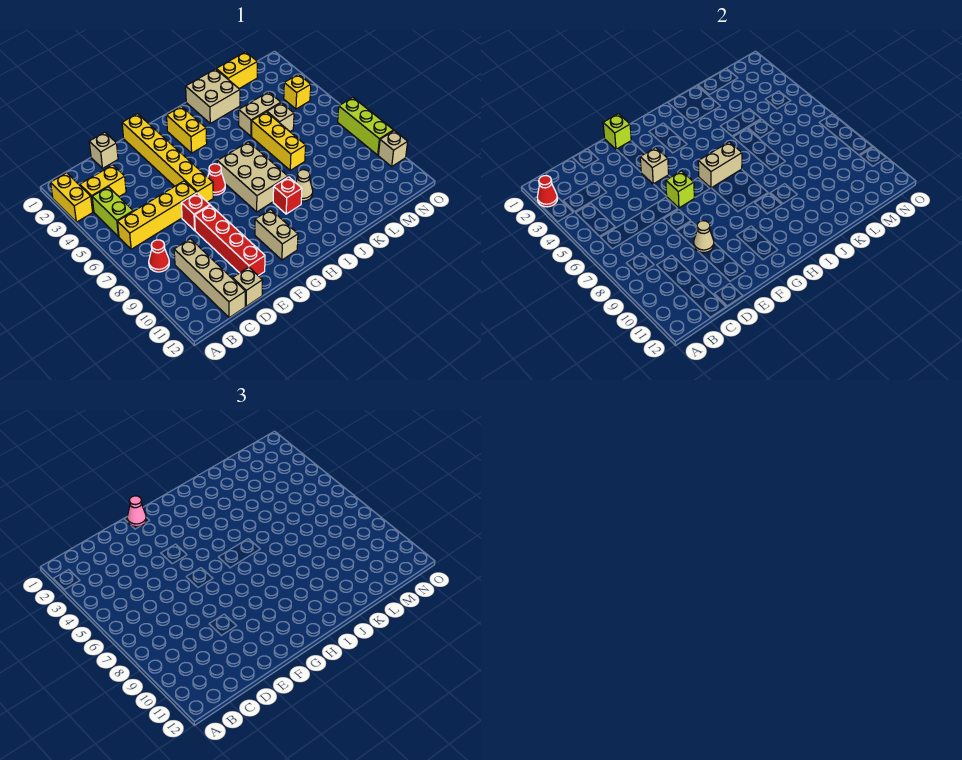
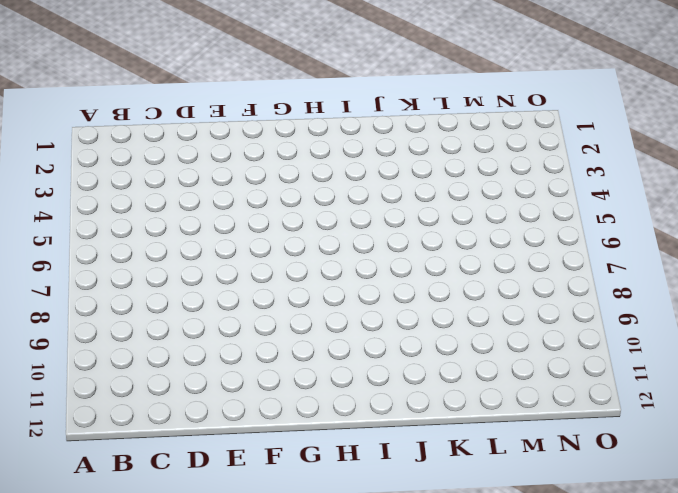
none -> yellow 1x2 brick [51,173,93,222]
none -> yellow 1x2 brick [80,165,126,212]
none -> lime 1x2 brick [92,187,133,237]
none -> yellow 1x4 brick [118,181,197,249]

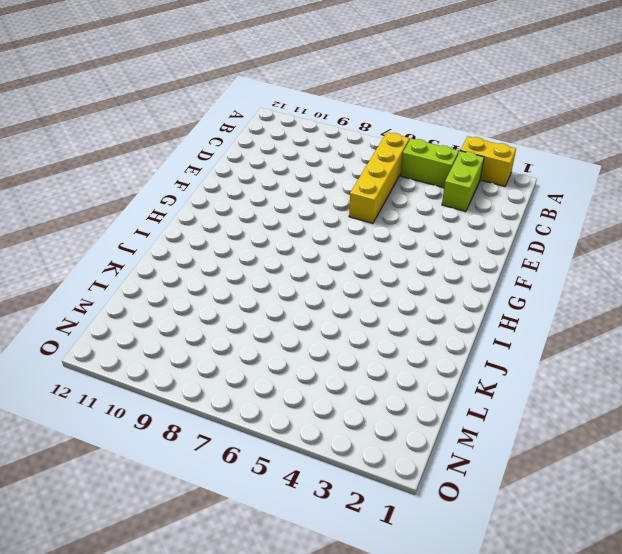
lime 1x2 brick [442,151,484,212] -> yellow 1x2 brick [80,165,126,212]
none -> red 1x1 cone [149,240,169,272]
none -> tan 1x4 brick [174,239,245,318]
none -> tan 1x1 brick [89,132,118,168]
none -> tan 1x1 brick [233,267,263,306]

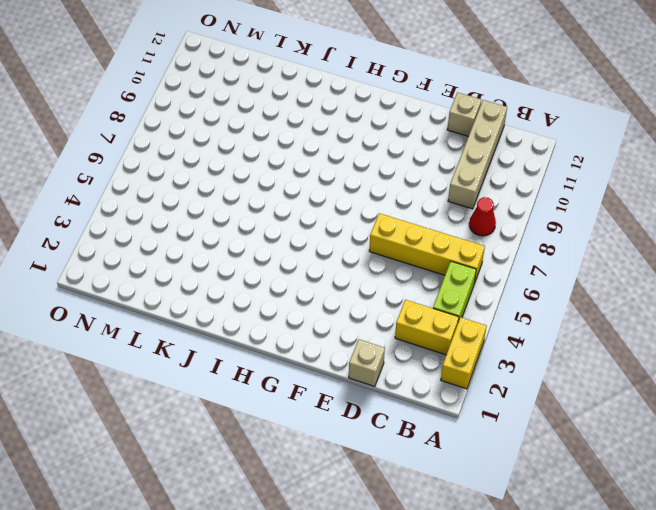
none -> red 1x1 brick [181,193,210,230]
none -> red 1x4 brick [195,205,265,276]
none -> yellow 1x6 brick [122,114,213,202]
none -> red 1x1 cone [208,164,225,195]

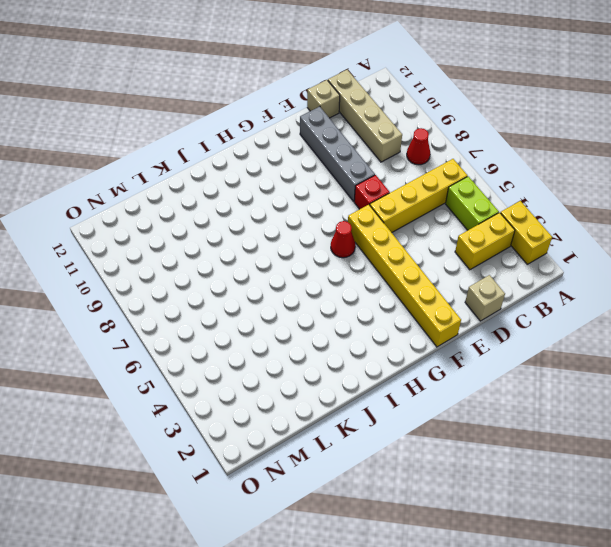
grey 1x4 brick [300,106,375,201] -> red 1x4 brick [195,205,265,276]
none -> tan 1x2 brick [255,209,298,260]
none -> yellow 1x2 brick [167,106,207,153]
none -> tan 2x3 brick [217,142,288,212]
none -> red 1x1 brick [273,177,302,214]

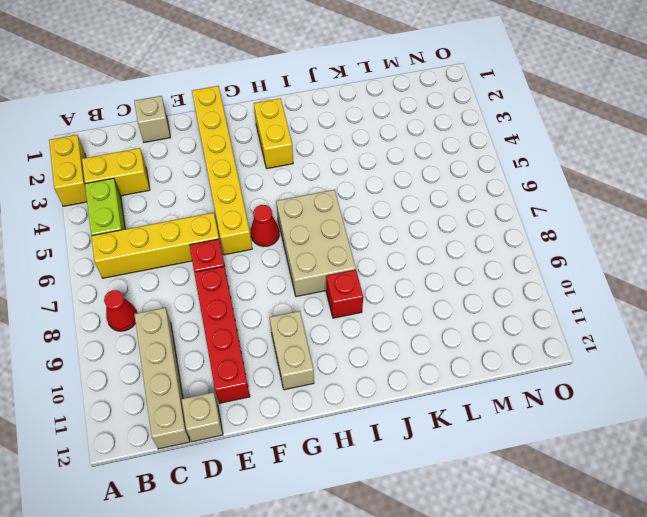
none -> tan 2x2 brick [186,69,240,123]
none -> tan 1x1 cone [296,170,313,201]
none -> tan 1x2 brick [239,92,281,136]
none -> yellow 1x3 brick [252,112,306,170]

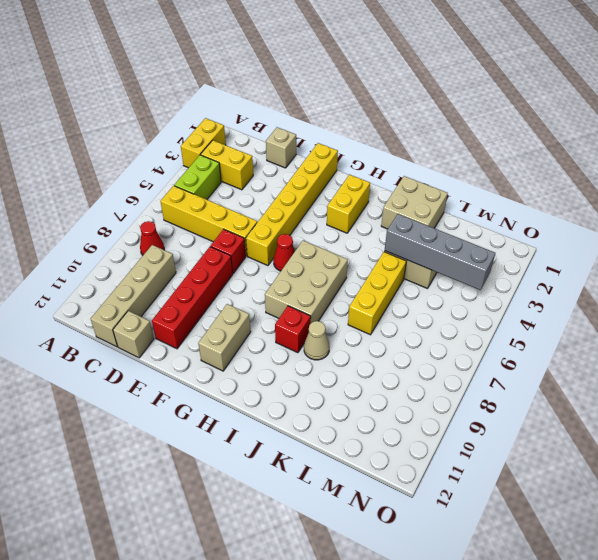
grey 1x4 brick [385,214,495,290] -> none
none -> yellow 1x2 brick [216,52,257,89]
none -> tan 1x1 brick [267,103,294,131]
none -> yellow 1x1 brick [284,74,311,109]
none -> lime 1x3 brick [338,97,393,155]

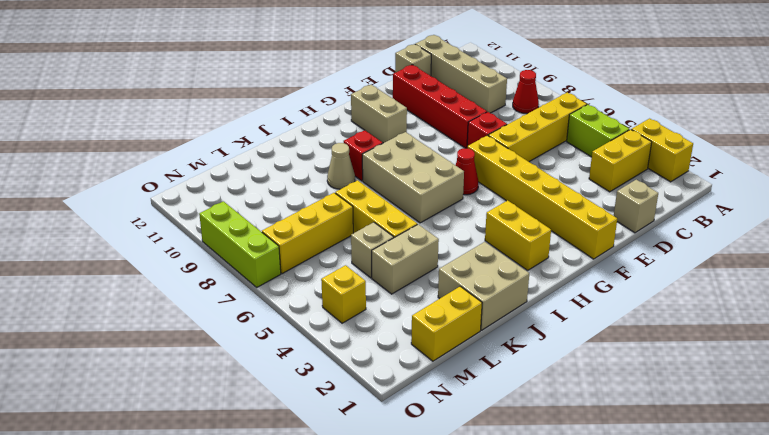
yellow 1x3 brick [262,193,353,274] -> none
none -> tan 1x1 brick [378,131,408,166]
none -> red 1x1 cone [537,176,557,207]
none -> tan 1x1 cone [694,221,714,253]
none -> lime 1x1 brick [603,114,631,149]

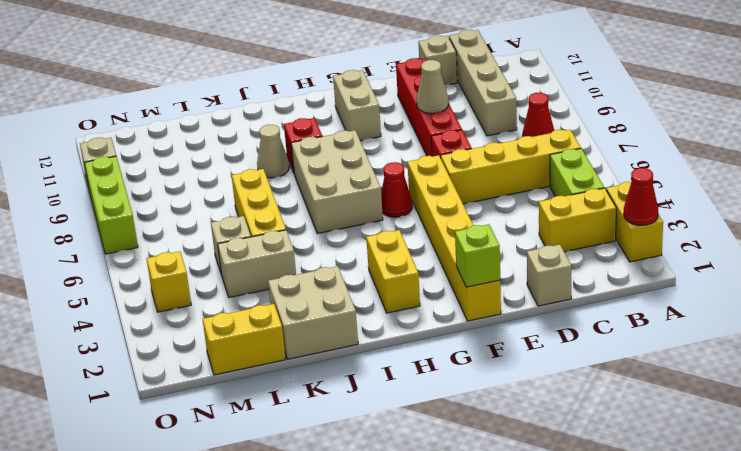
none -> tan 1x1 brick [640,148,669,184]
none -> lime 1x1 brick [666,171,694,208]
none -> tan 1x2 brick [698,142,742,188]
none -> pink 1x1 cone [127,496,146,527]

